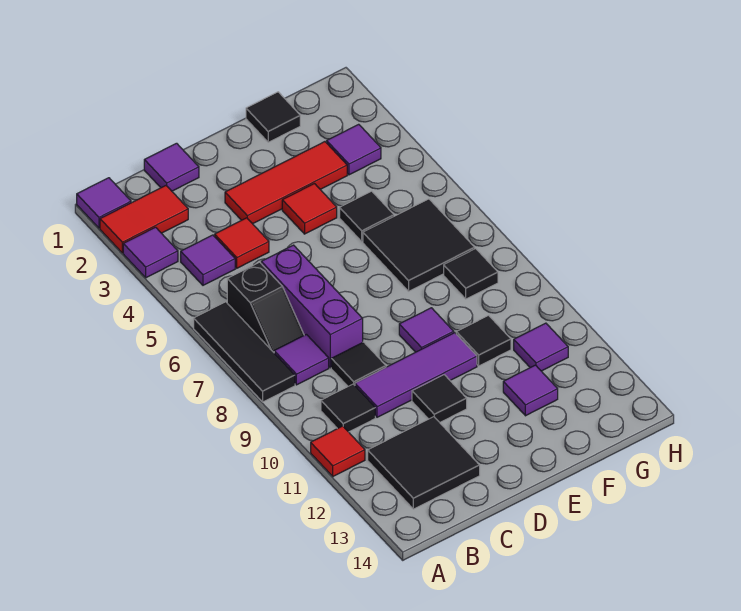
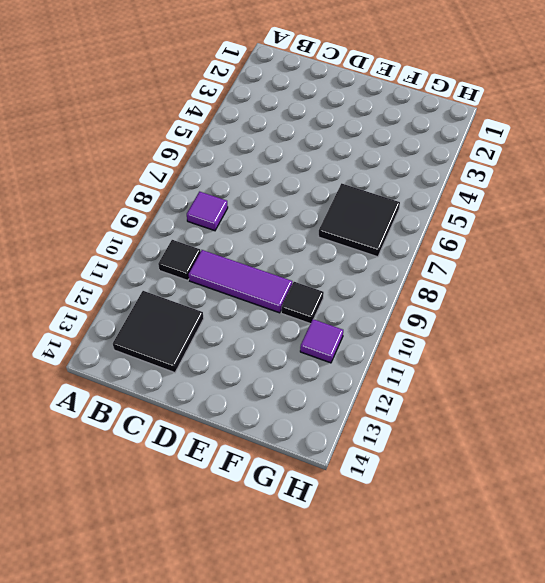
none -> purple 1x1 tile [77,178,131,228]
none -> red 1x2 tile [100,186,188,253]
none -> purple 1x1 tile [123,227,178,278]

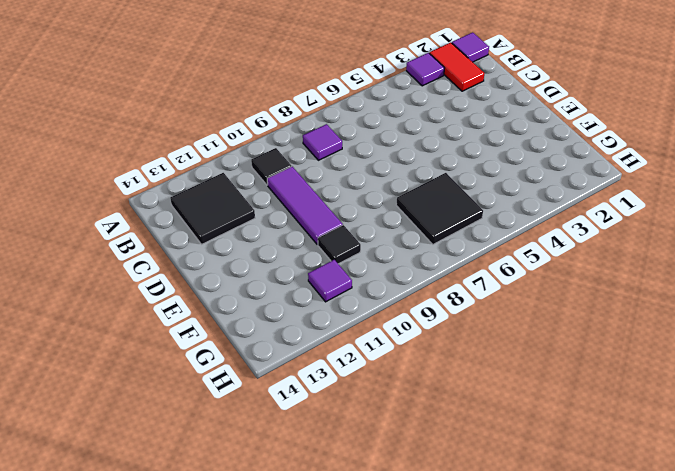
none -> black 1x3 tile [194,302,295,402]
none -> red 1x1 tile [311,426,365,476]
none -> purple 1x1 tile [181,235,235,285]

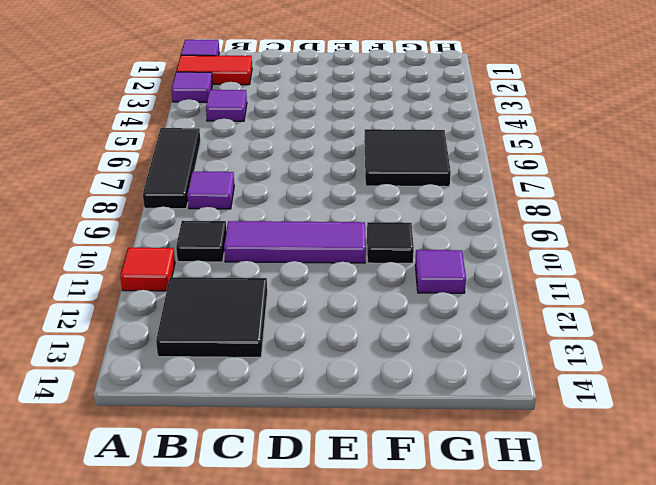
none -> black 1x2 slope [227,262,304,352]
none -> purple 1x1 tile [144,143,199,191]
none -> red 1x1 tile [215,218,269,268]

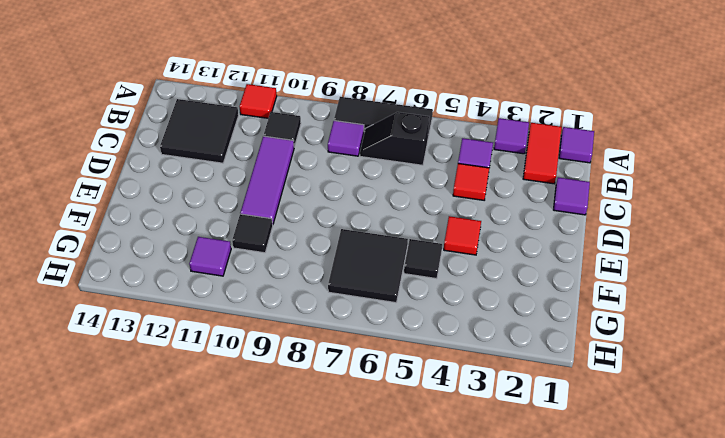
none -> purple 1x3 brick [261,245,363,368]
none -> black 1x1 tile [331,342,386,386]
none -> red 1x3 tile [225,142,347,224]

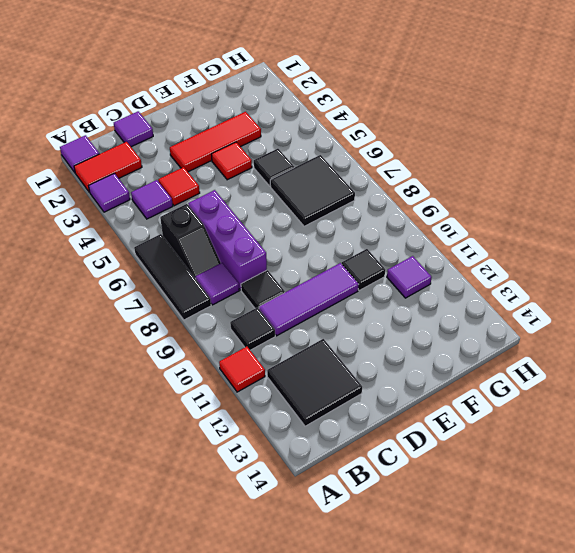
none -> black 1x1 tile [412,375,467,422]
none -> purple 1x1 tile [399,308,454,352]
none -> black 1x1 tile [246,92,300,142]

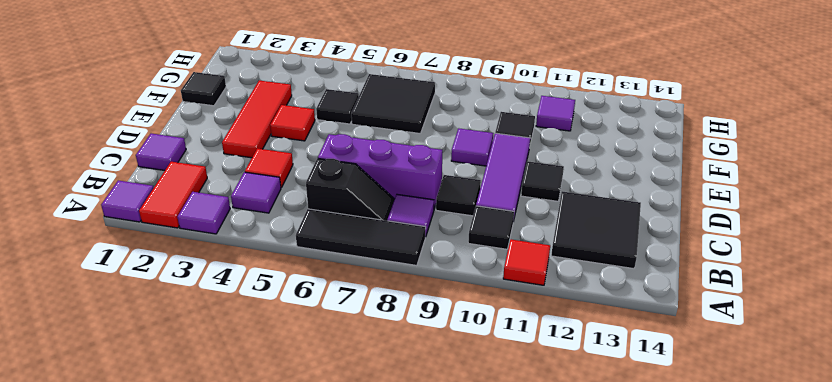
none -> purple 1x1 tile [503,365,558,416]
none -> purple 1x1 tile [327,124,381,175]
none -> black 1x1 tile [444,249,498,299]

